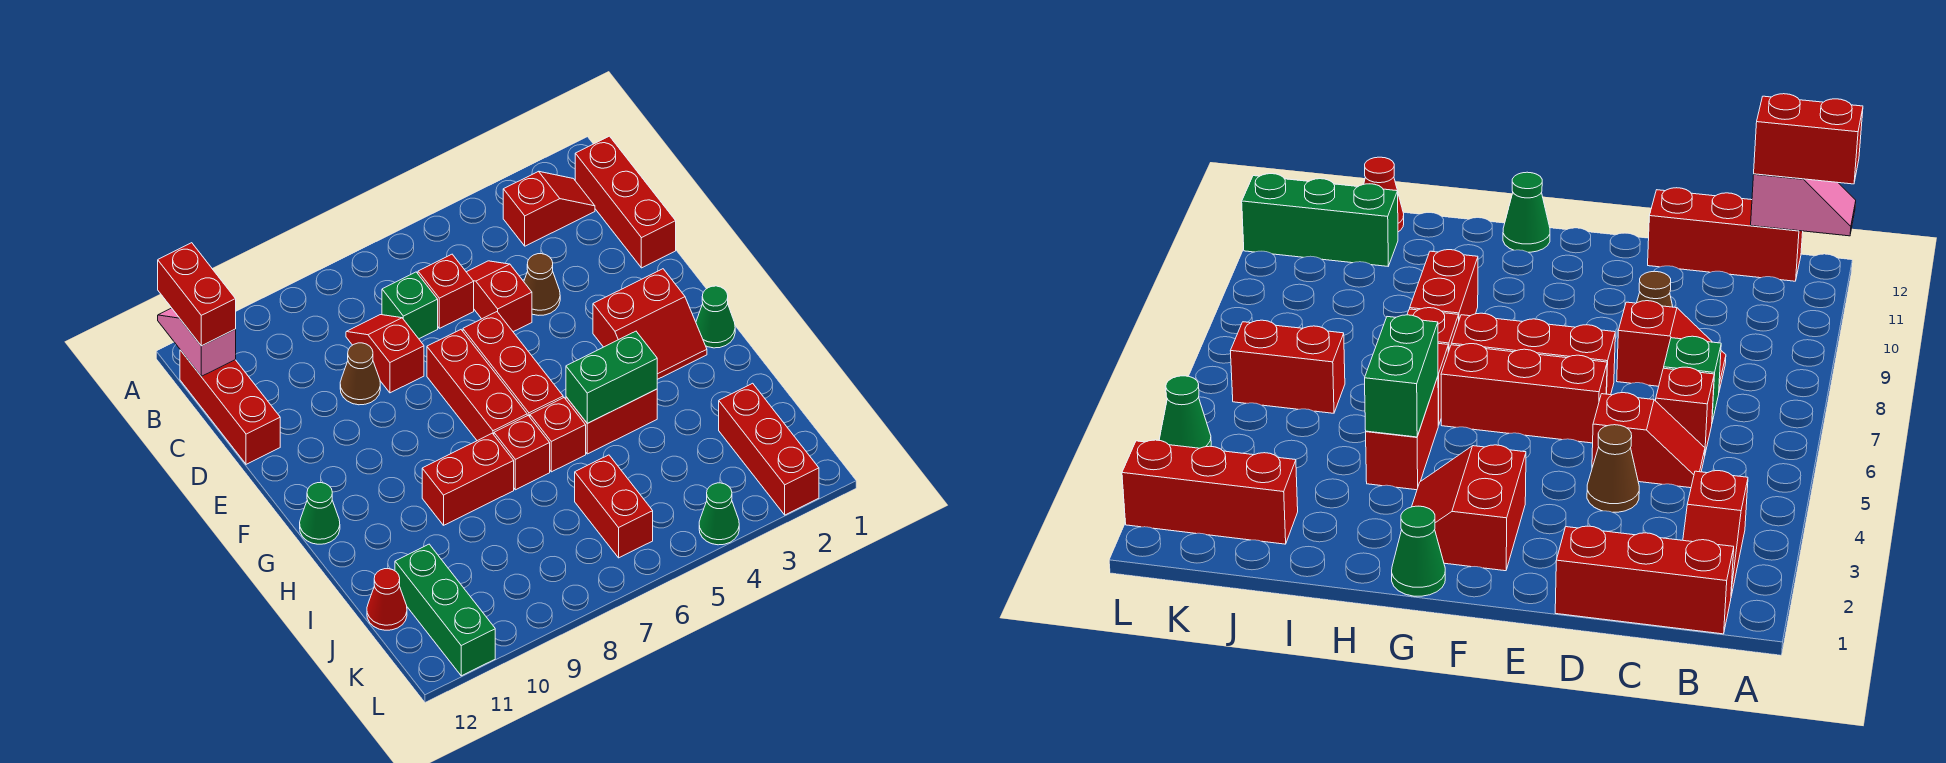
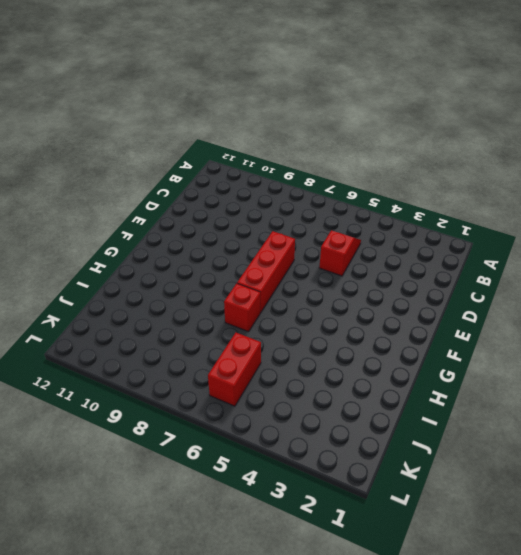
none -> red 1x3 brick [575,136,676,268]
none -> red 1x2 slope [503,171,595,246]
none -> red 1x3 brick [180,350,280,464]

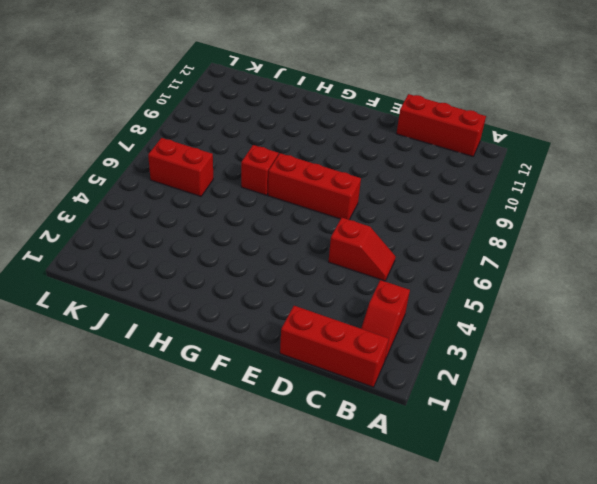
none -> red 1x1 brick [418,254,474,328]
none -> green 1x1 brick [382,272,438,339]
none -> red 1x2 slope [346,315,424,393]

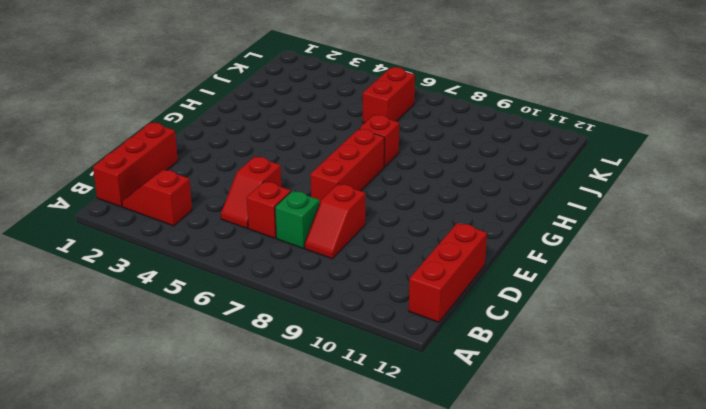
none -> brown 1x1 cone [524,254,560,315]
none -> brown 1x1 cone [340,343,380,405]
none -> red 1x3 brick [463,312,563,417]

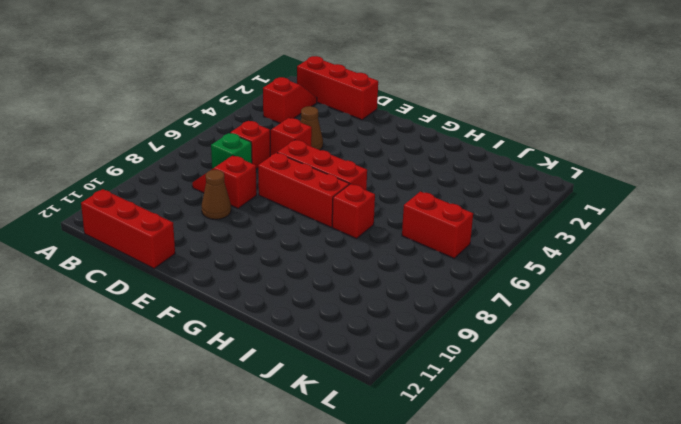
none -> red 2x2 slope [593,269,707,379]
none -> green 1x1 cone [696,286,735,348]
none -> green 1x1 cone [300,483,340,544]

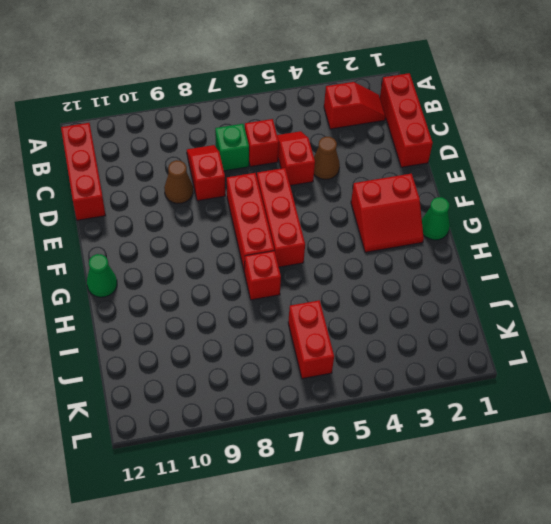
none -> red 1x2 brick [566,389,657,454]
none -> red 1x1 brick [530,398,586,472]
none -> red 1x2 brick [422,433,514,525]

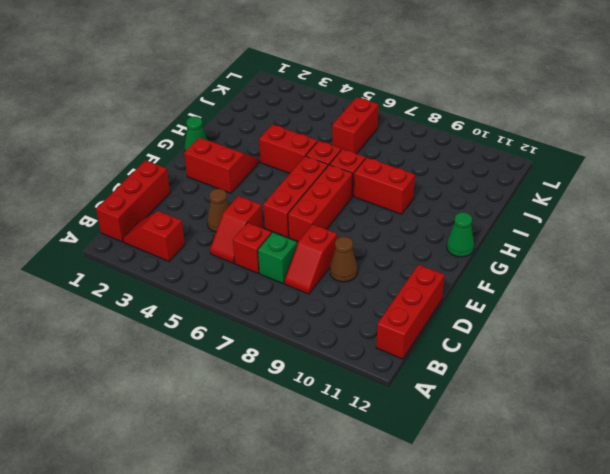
none -> red 1x3 brick [719,383,819,515]
none -> green 1x3 brick [395,544,495,676]
none -> red 1x1 cone [367,569,407,630]

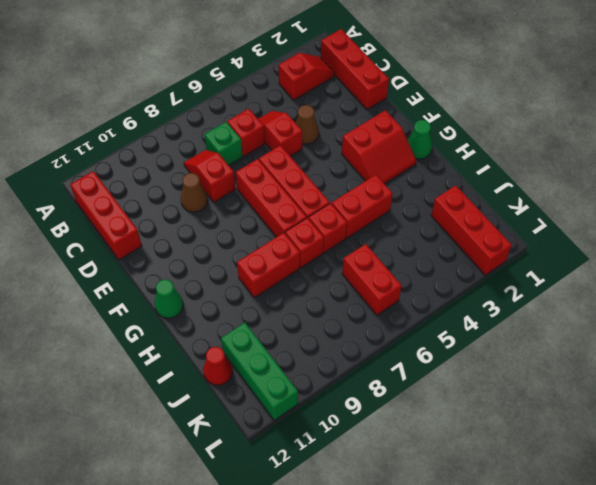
none -> green 1x1 cone [699,483,739,545]
none -> pink 1x2 slope [158,308,236,376]
none -> green 1x2 brick [566,331,657,423]

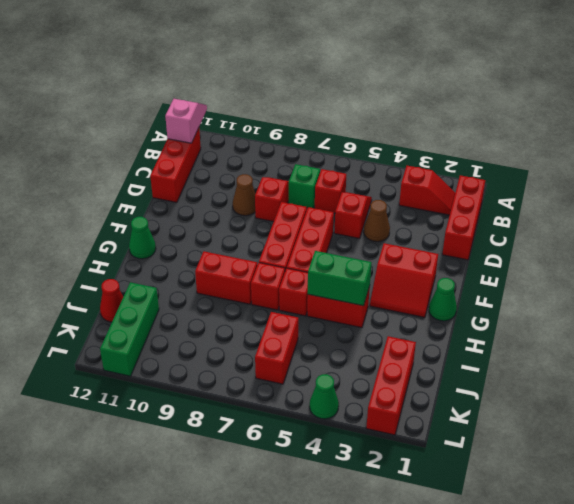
none -> red 1x2 brick [158,243,236,346]

